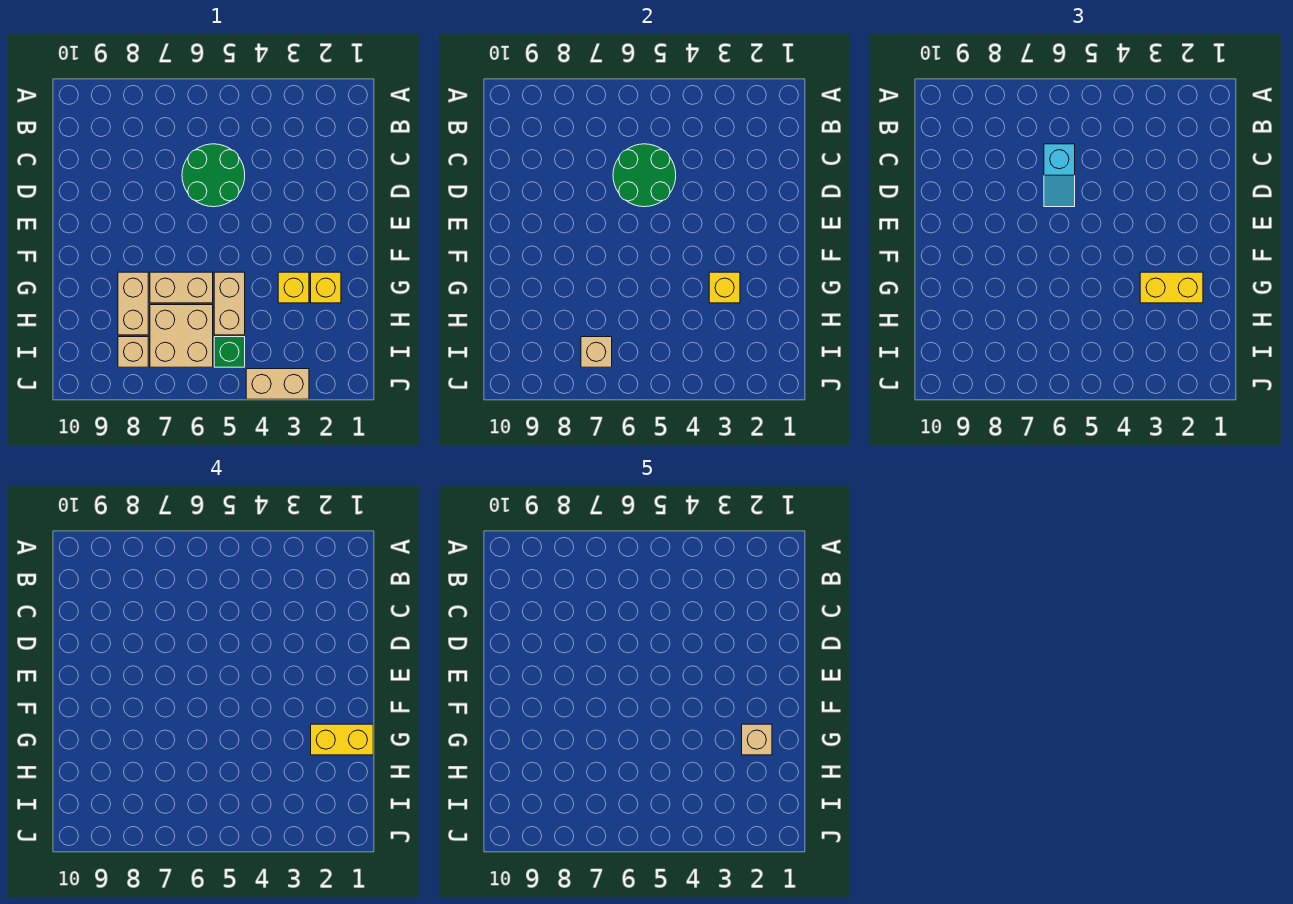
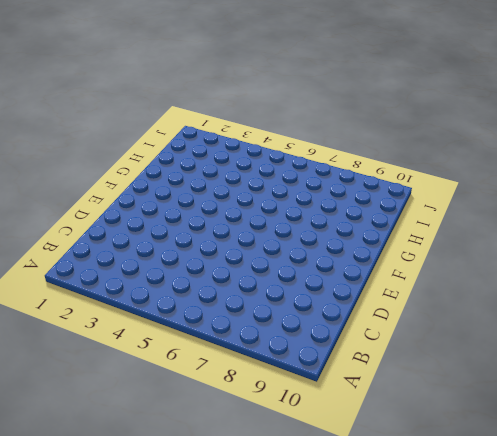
none -> green 2x2 round brick [182,144,245,207]
none -> yellow 1x1 brick [311,272,341,303]
none -> yellow 1x1 brick [278,272,309,303]

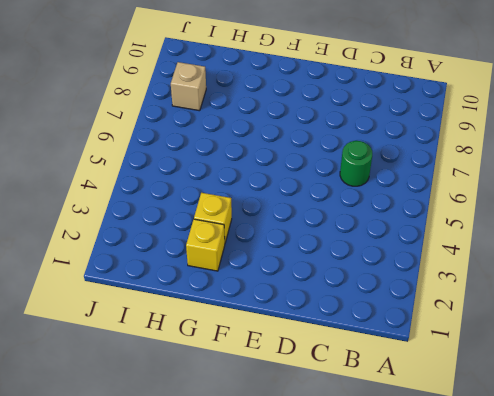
green 1x1 round brick [340,141,372,186] -> green 2x2 round brick [182,144,245,207]
none -> tan 1x2 brick [214,272,245,335]
none -> tan 1x2 brick [150,272,213,303]
none -> tan 1x2 brick [118,272,148,335]

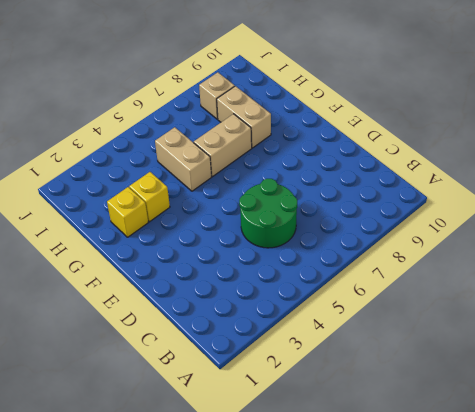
none -> tan 2x2 brick [150,305,213,367]
none -> green 1x1 brick [214,337,245,367]
none -> tan 1x2 brick [246,369,309,399]

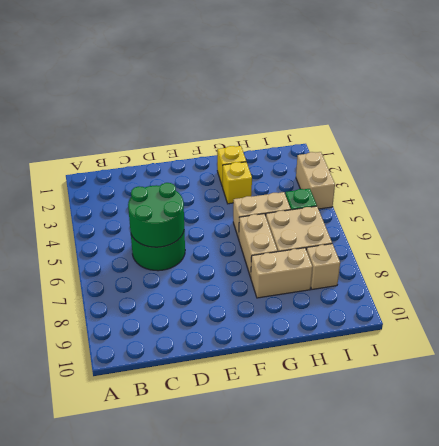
none -> yellow 1x1 brick [709,272,740,303]
none -> tan 1x1 brick [581,337,612,367]
none -> cyan 1x2 slope [1044,144,1075,207]

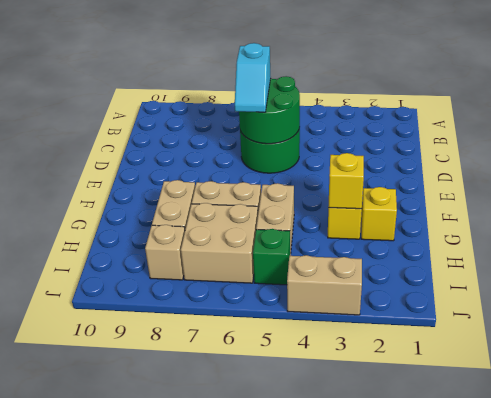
none -> tan 1x1 brick [581,337,612,367]
none -> yellow 1x2 brick [1140,272,1203,303]
none -> yellow 1x2 brick [311,724,373,755]

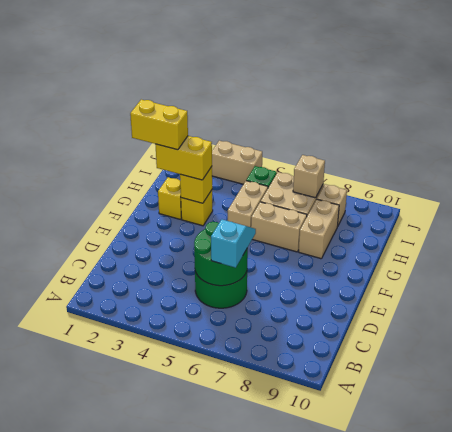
none -> tan 1x1 brick [742,724,772,755]

